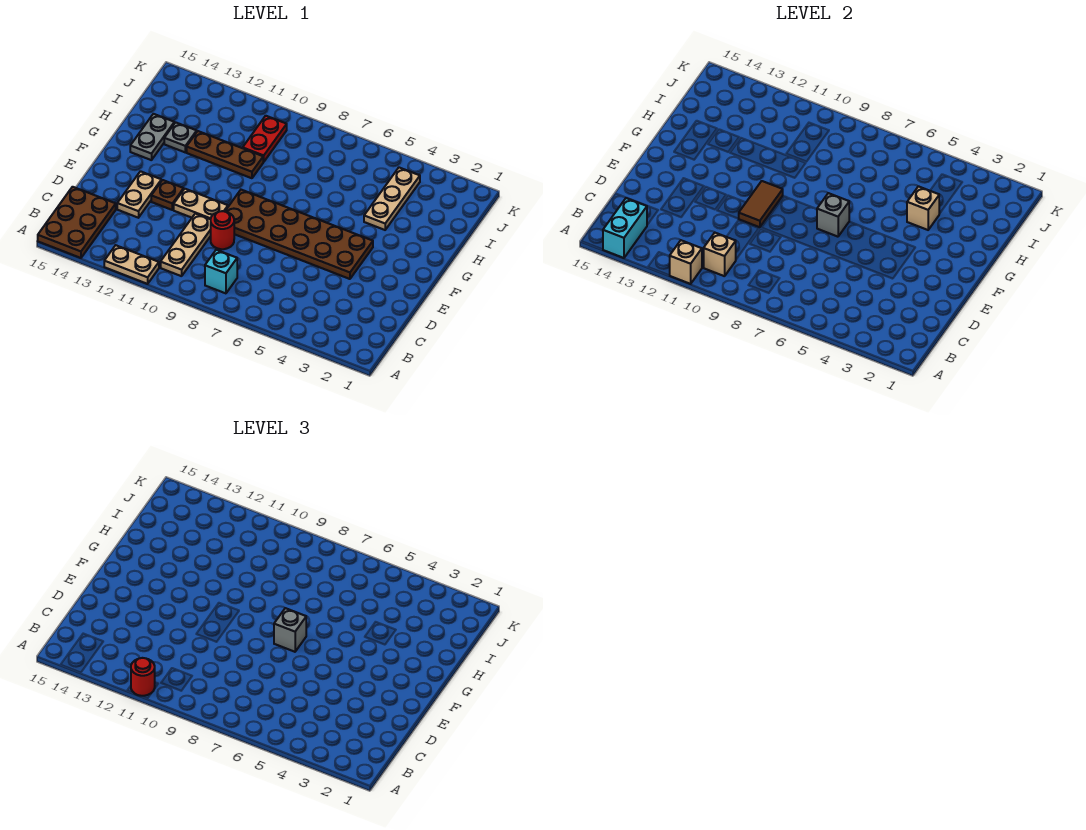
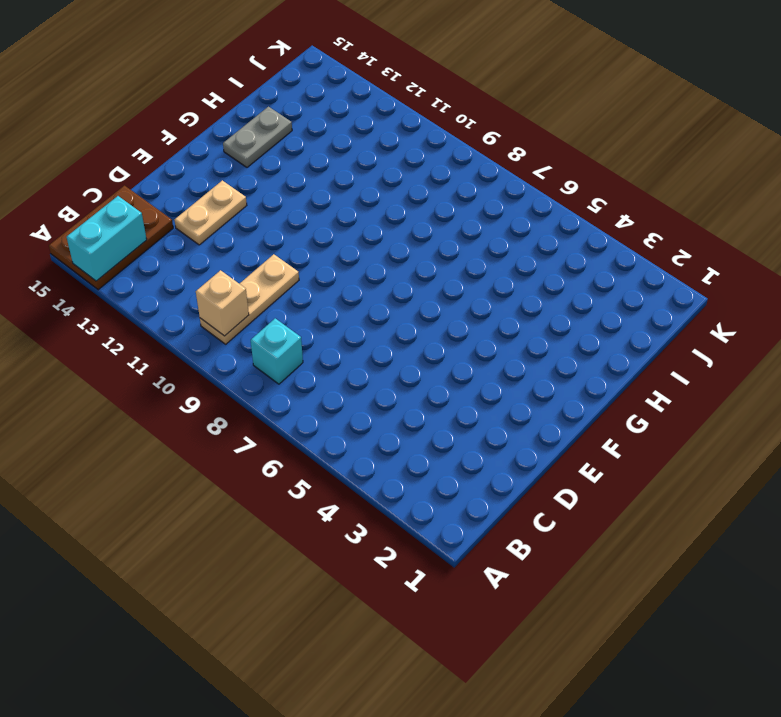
none -> tan 1x2 plate [104,245,159,284]
none -> red 1x1 round brick [211,211,234,249]
none -> brown 2x6 plate [225,190,373,279]

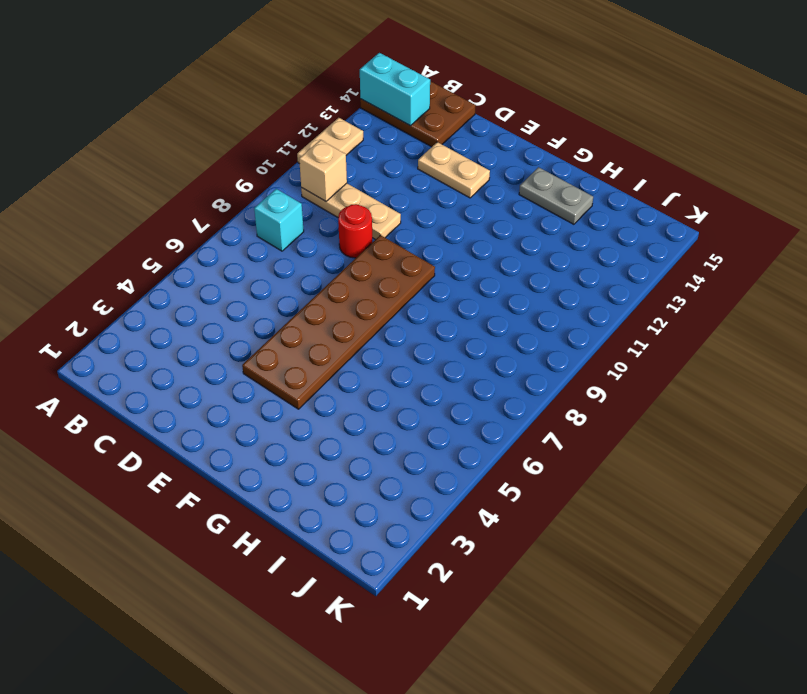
none -> tan 1x2 plate [174,189,228,219]
none -> brown 1x1 plate [151,180,184,210]
none -> tan 1x3 plate [364,168,420,230]

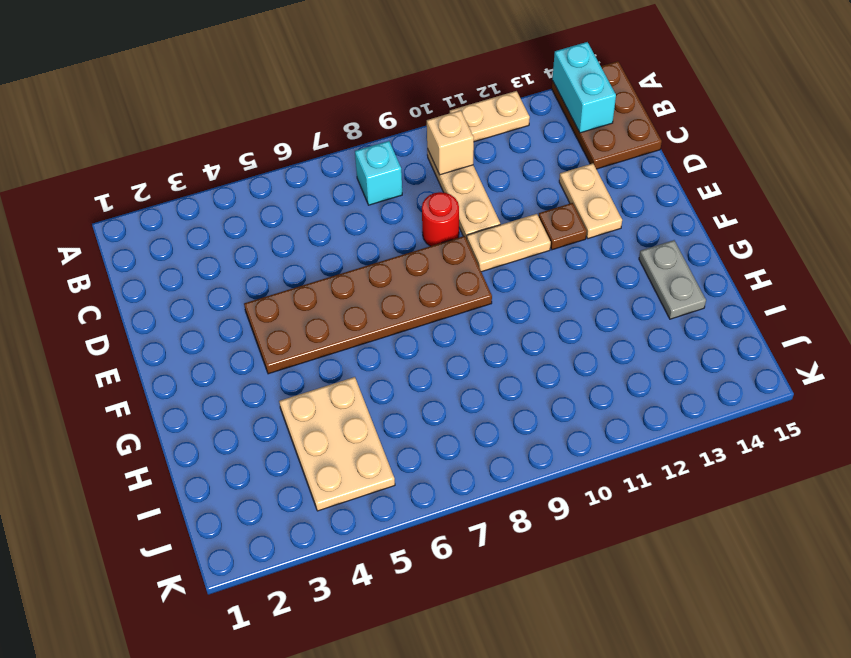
tan 2x3 plate [279,377,395,511] -> tan 1x3 plate [364,168,420,230]
none -> brown 1x3 plate [187,131,263,178]
none -> grey 1x1 plate [164,122,197,152]
none -> red 1x2 plate [243,116,287,162]

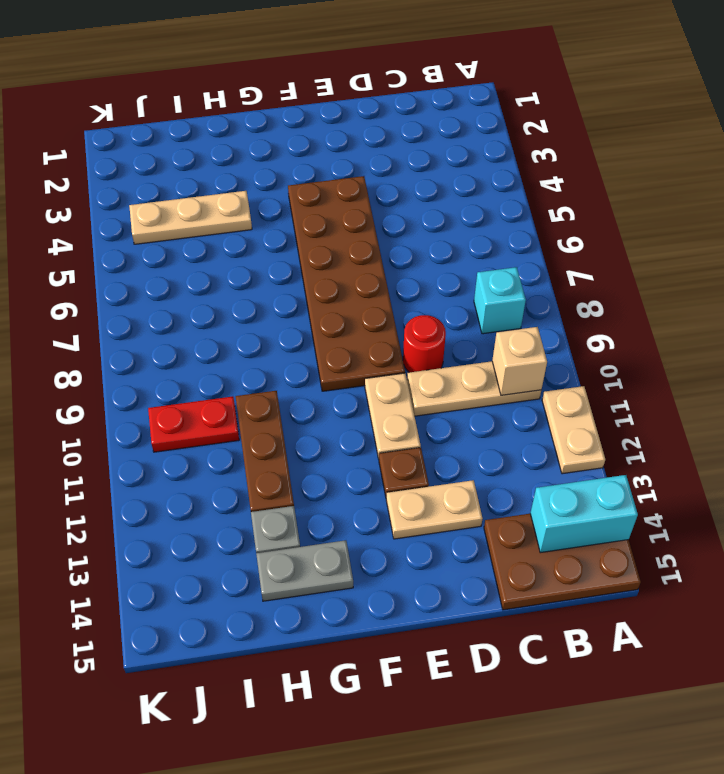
none -> tan 1x1 brick [669,240,702,284]
none -> brown 1x2 tile [739,181,783,227]
none -> grey 1x1 brick [817,193,849,237]

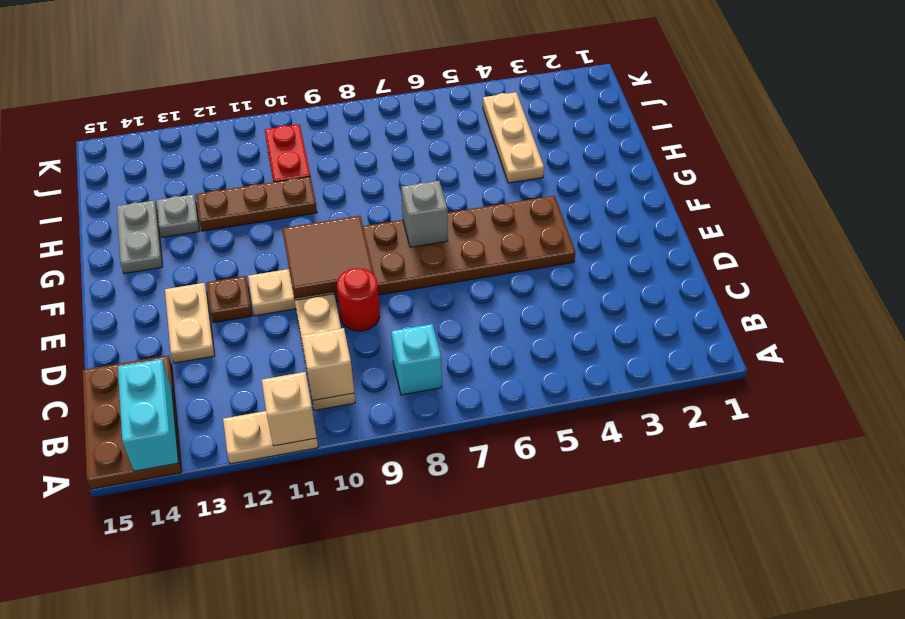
brown 2x2 tile [282,216,374,298] -> brown 1x2 tile [739,181,783,227]
none -> tan 1x1 brick [907,186,939,230]
none -> red 1x1 round brick [131,658,155,696]
none -> grey 1x1 brick [274,608,306,652]

